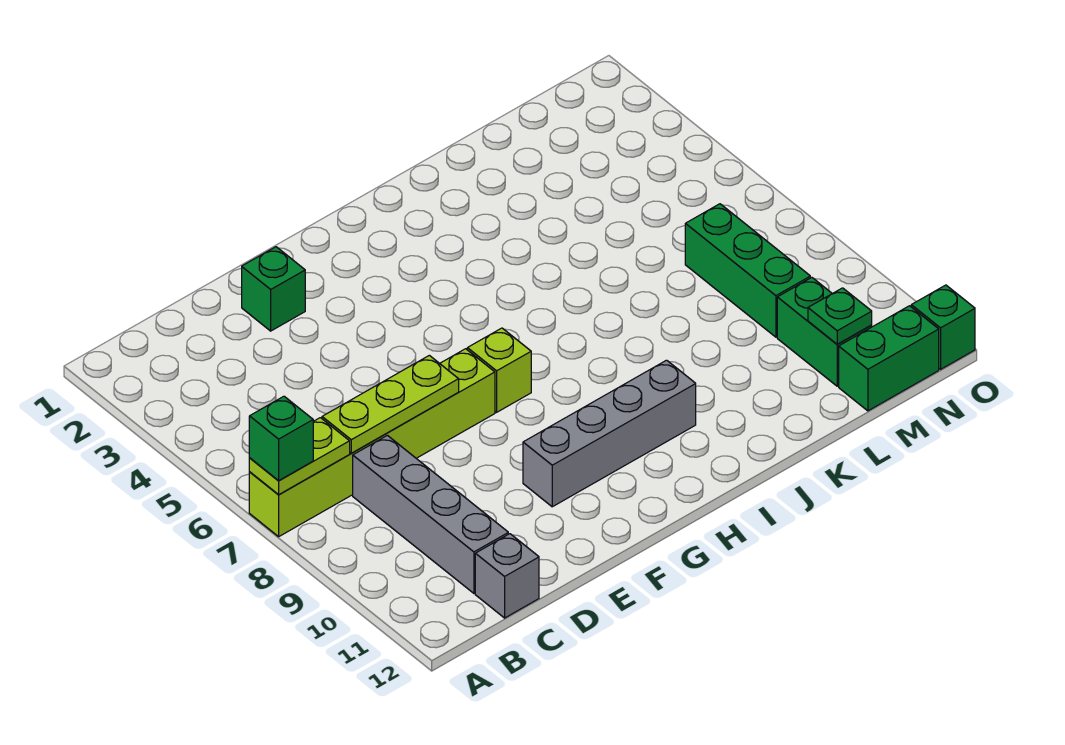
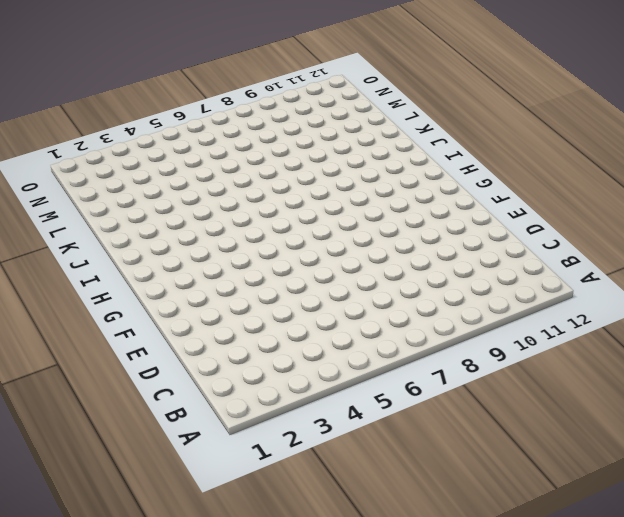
none -> lime 1x6 brick [249,349,495,537]
none -> grey 1x4 brick [353,435,508,593]
none -> grey 1x1 brick [475,534,539,618]

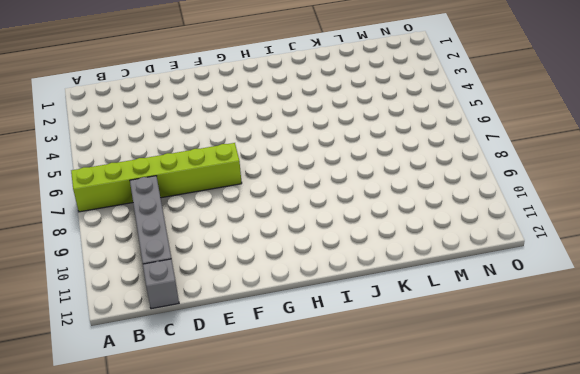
none -> green 1x1 brick [242,247,305,331]
none -> grey 1x4 brick [523,360,696,507]
none -> lime 1x1 brick [467,328,531,412]

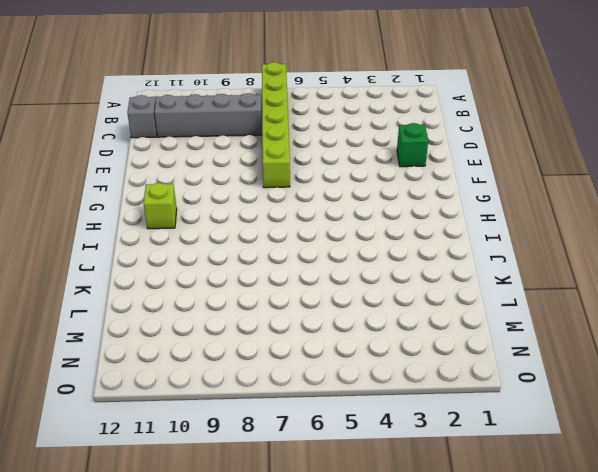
lime 1x1 brick [144,183,177,229] -> lime 1x1 brick moved to [467,328,531,412]
none -> grey 1x4 brick [523,360,696,507]
none -> green 1x3 brick [685,204,810,337]
none -> green 1x2 brick [777,278,872,386]

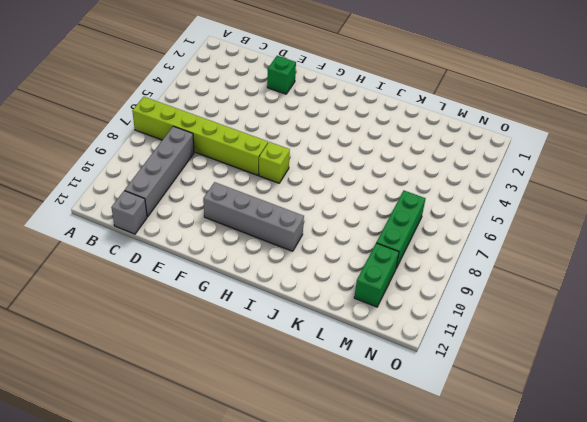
none -> green 1x2 brick [839,306,939,411]
none -> green 1x1 brick [911,285,975,369]
none -> lime 1x2 plate [249,418,350,495]

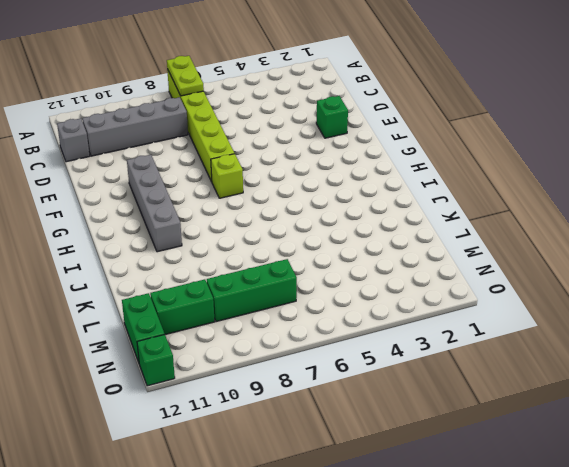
none -> lime 1x3 plate [322,355,459,453]
none -> green 1x1 plate [808,288,872,344]
none -> green 1x1 brick [249,396,313,481]

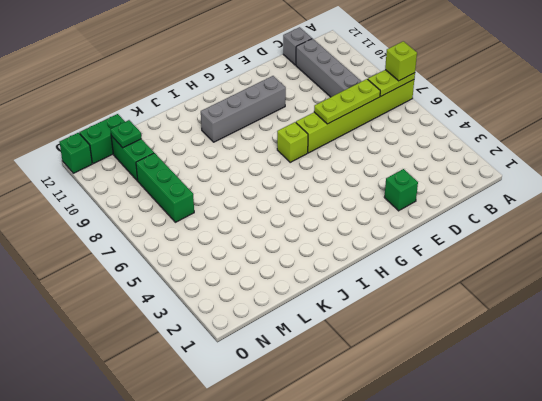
lime 1x1 brick [385,41,417,81] -> green 1x1 brick [249,396,313,481]

